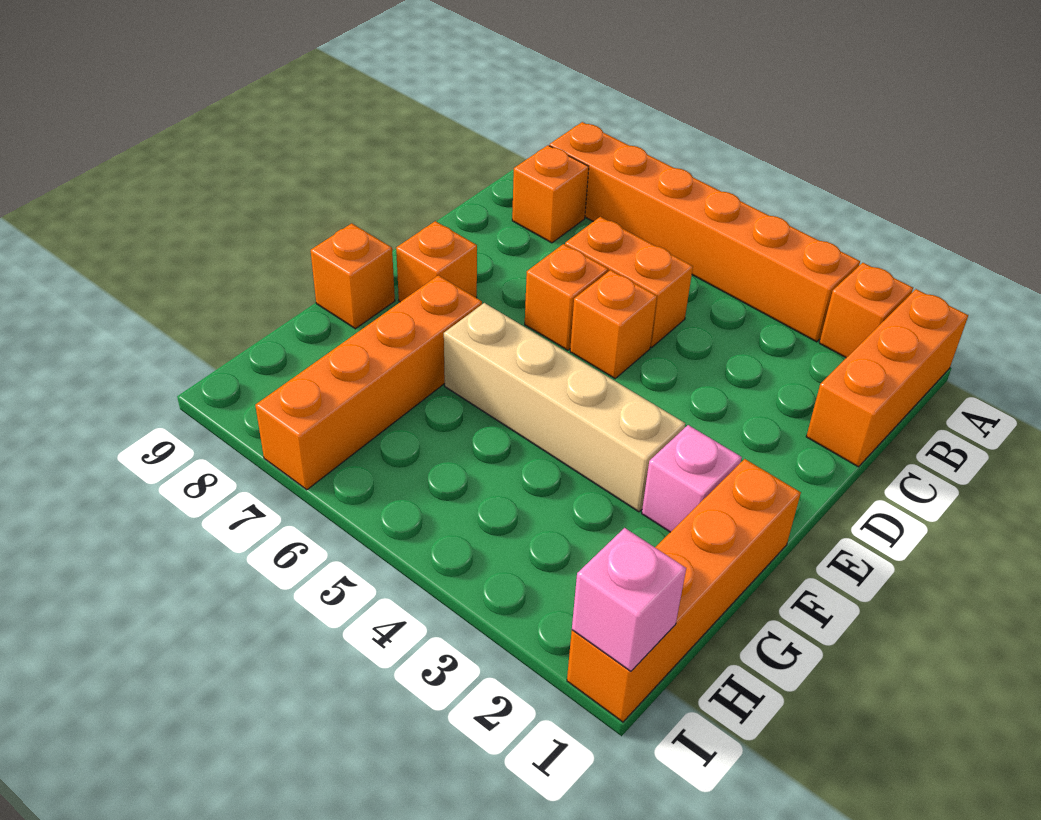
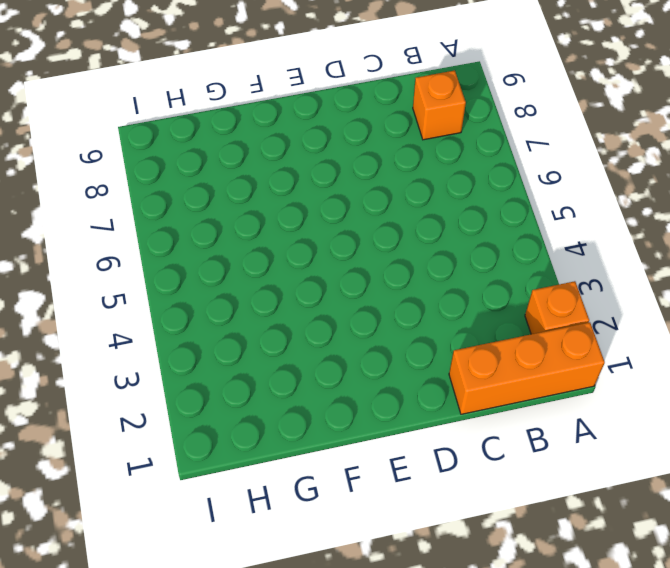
none -> orange 1x6 brick [549,122,860,342]
none -> orange 1x2 brick [565,217,693,347]
none -> orange 1x1 brick [570,270,657,379]

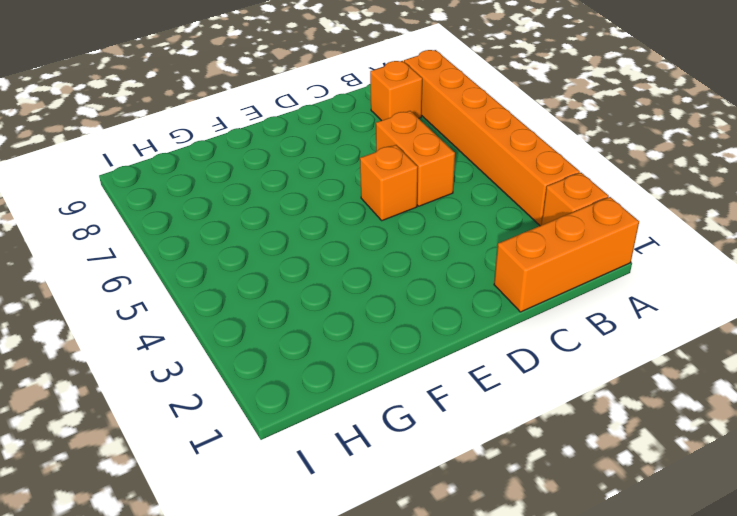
none -> orange 1x1 brick [525,244,608,350]
none -> orange 1x1 brick [396,221,477,302]
none -> orange 1x4 brick [567,459,801,722]

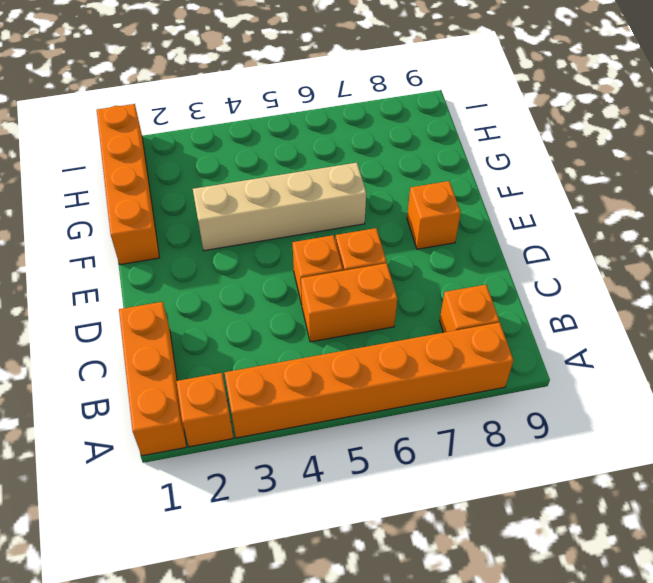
none -> pink 1x1 brick [642,425,742,532]
none -> orange 1x4 brick [255,275,482,490]
none -> orange 1x1 brick [311,223,395,329]

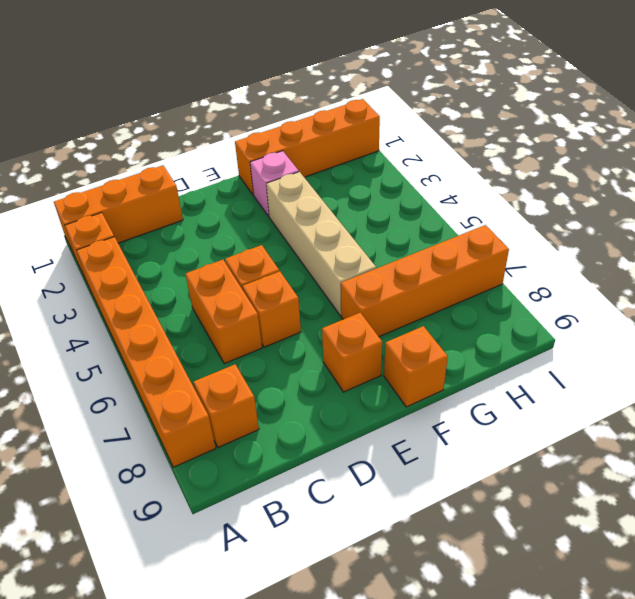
none -> pink 1x1 brick [572,528,686,671]

